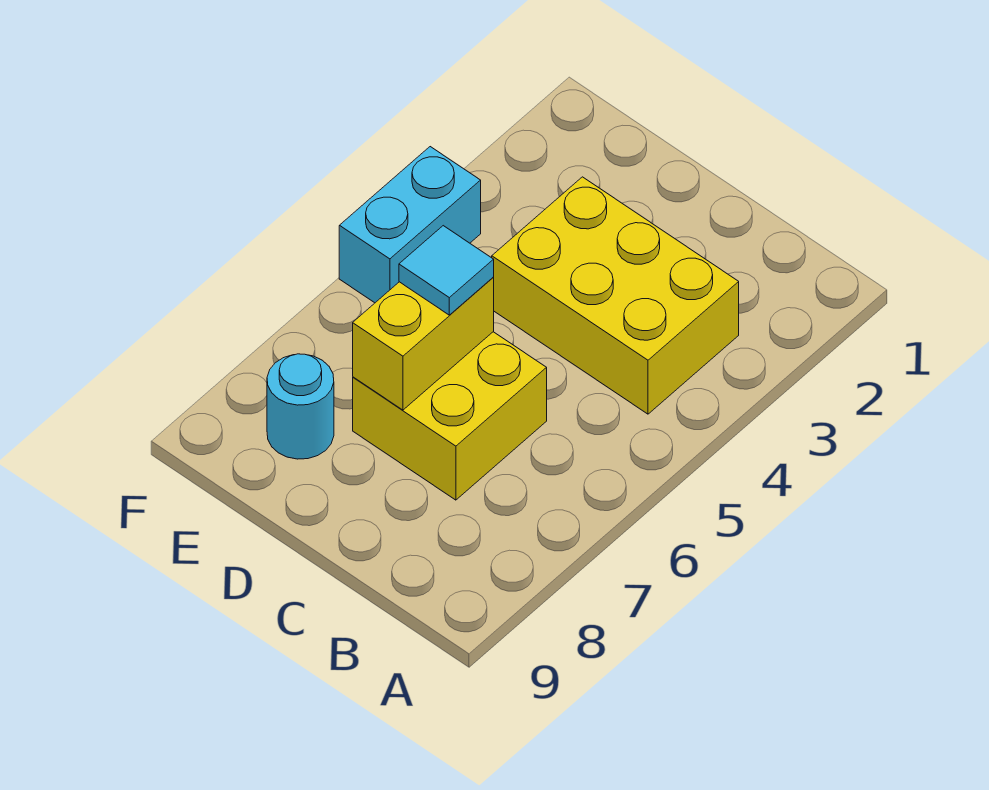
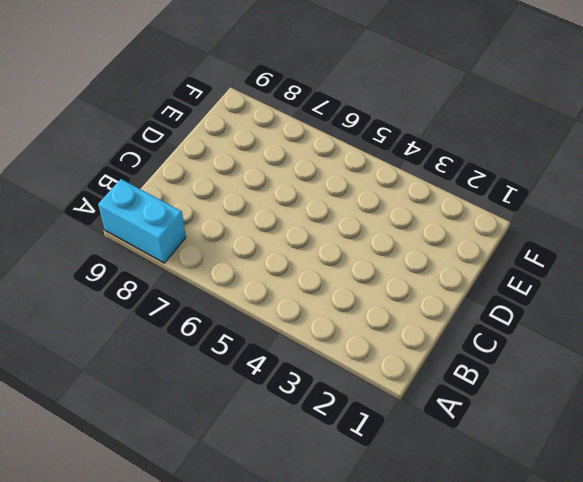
cyan 1x2 brick [98,179,186,263] -> cyan 1x2 brick moved to [339,147,481,303]
none -> yellow 2x3 brick [492,177,739,414]
none -> yellow 2x2 brick [353,332,547,500]

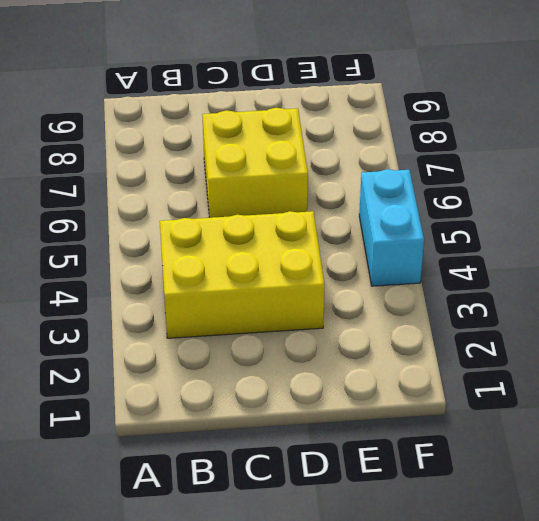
none -> cyan 1x1 round brick [267,354,334,459]
none -> yellow 1x2 brick [353,278,494,410]

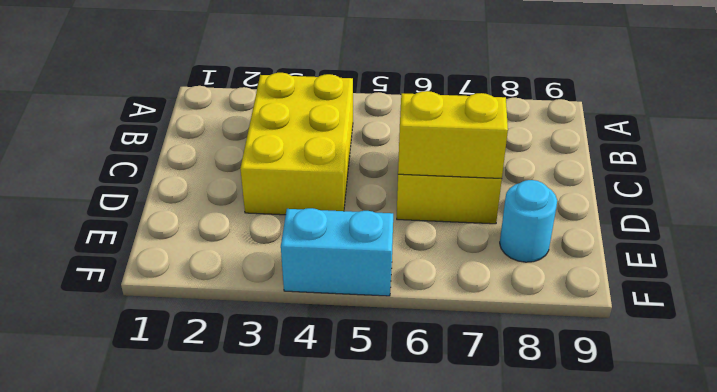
none -> cyan 1x1 tile [399,226,494,315]

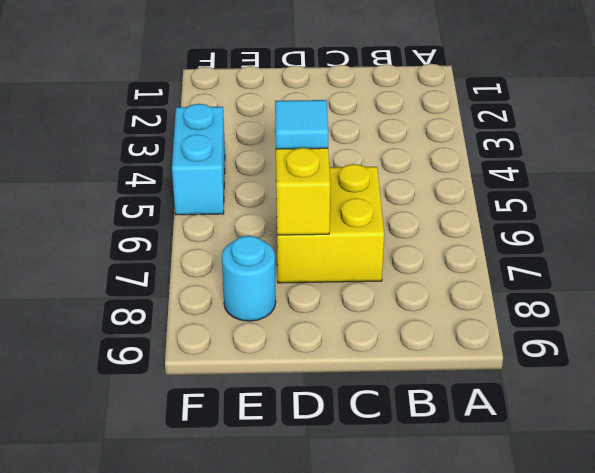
none -> yellow 2x3 brick [492,177,739,414]

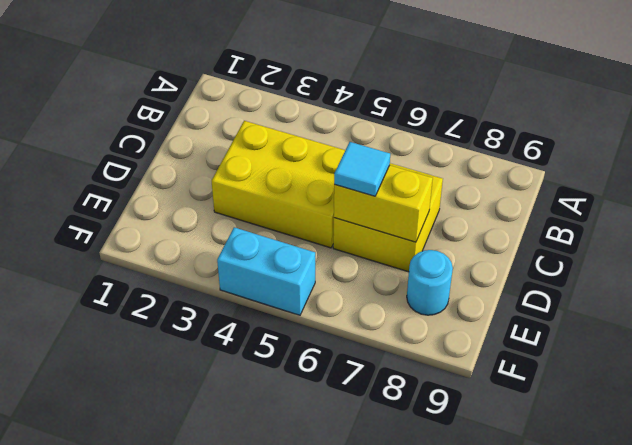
yellow 2x3 brick [212,121,345,248] -> yellow 2x3 brick turned to [492,177,739,414]

